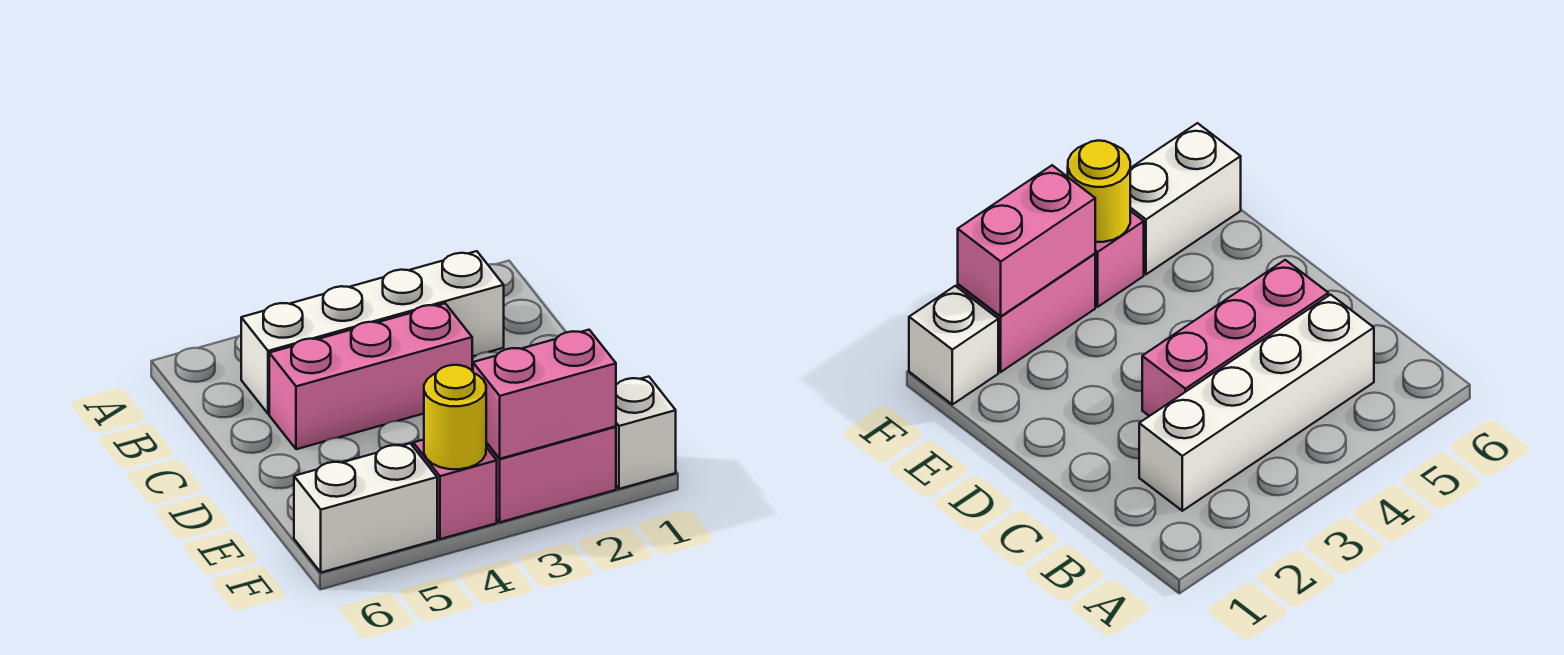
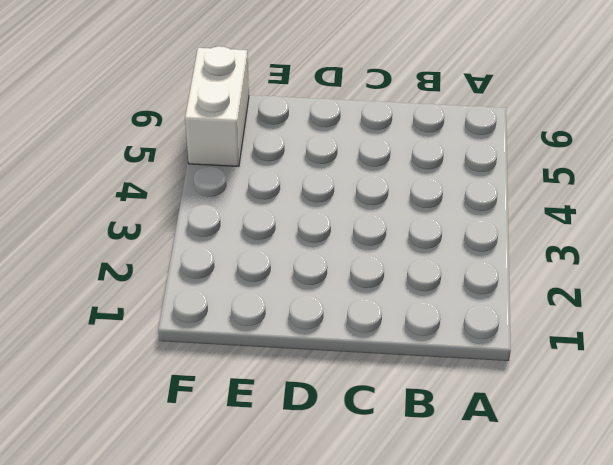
none -> white 1x4 brick [241,251,504,414]
none -> pink 1x3 brick [269,303,472,449]

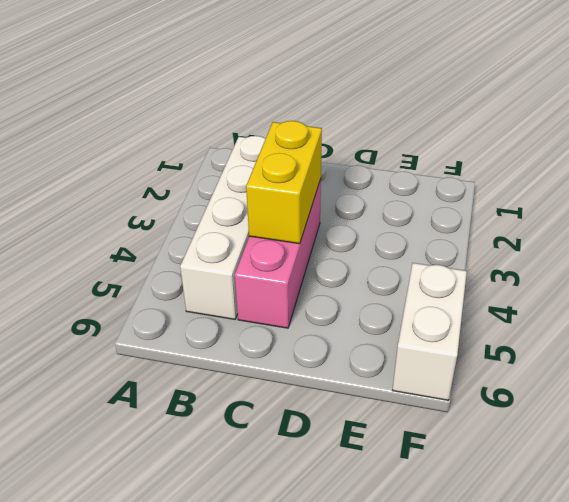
yellow 1x2 brick [246,121,322,244] -> none
none -> white 1x1 brick [616,377,676,489]
none -> pink 1x2 brick [486,426,616,522]

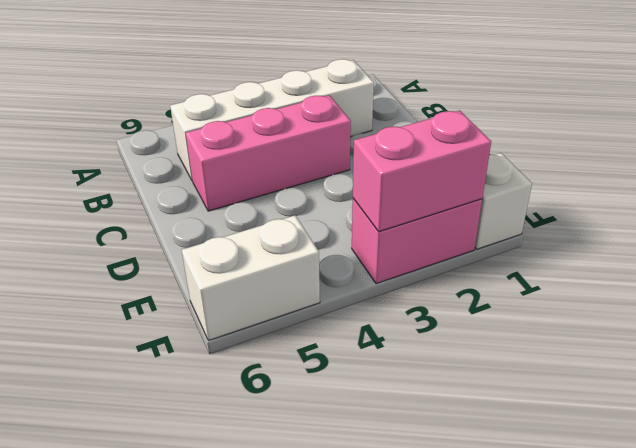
none -> pink 1x1 brick [413,440,497,539]
none -> yellow 1x1 round brick [424,365,486,469]

